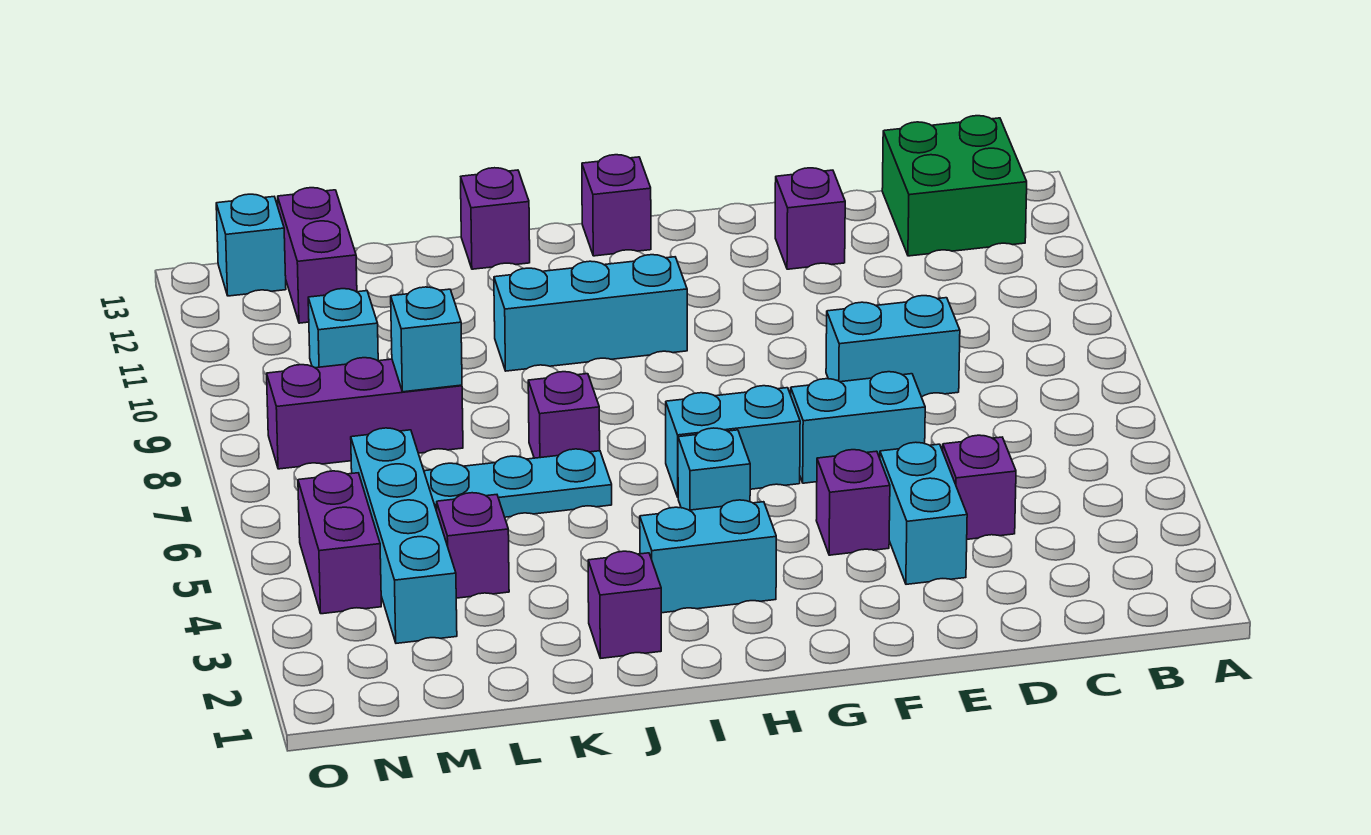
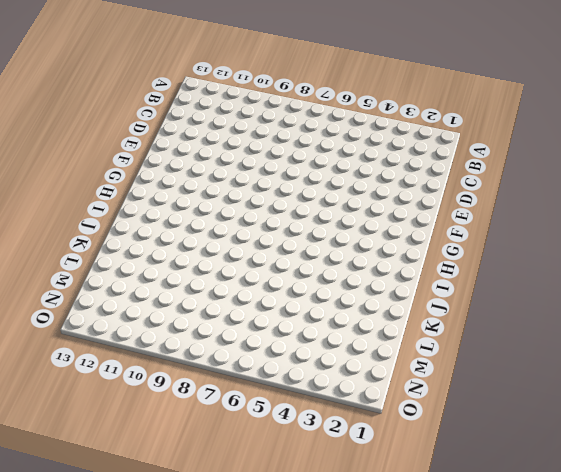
none -> green 2x2 brick [882,116,1027,256]
none -> purple 1x1 brick [943,435,1016,539]
none -> cyan 1x2 brick [826,296,960,397]

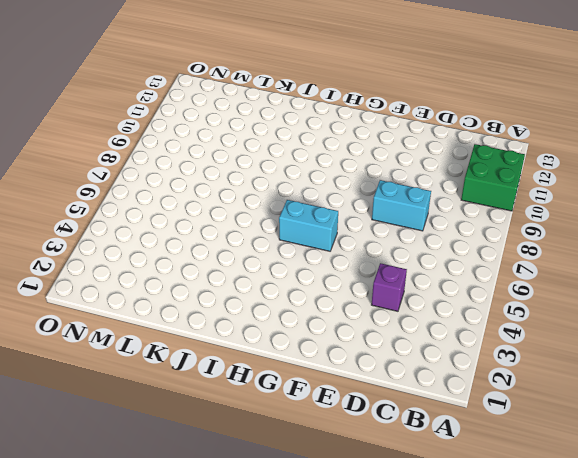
green 2x2 brick [461,144,525,211] -> green 2x2 brick moved to [882,116,1027,256]
none -> cyan 1x2 brick [880,442,967,584]
none -> cyan 1x2 brick [791,372,925,483]
none -> purple 1x1 brick [775,168,845,269]

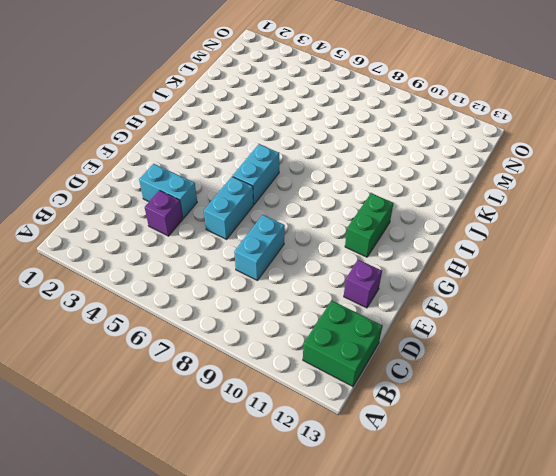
green 1x2 brick [345,193,393,257] -> none
none -> purple 1x1 brick [816,450,890,555]
none -> cyan 1x2 brick [640,500,776,613]
none -> cyan 1x1 brick [678,428,750,510]

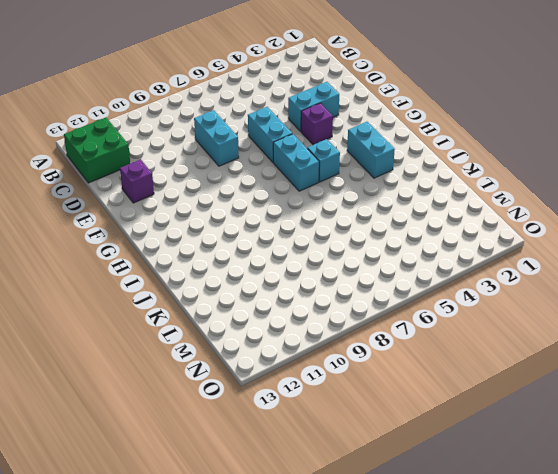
none -> purple 1x1 brick [943,435,1016,539]
none -> cyan 1x3 brick [494,255,687,371]
none -> purple 1x1 brick [582,155,651,256]

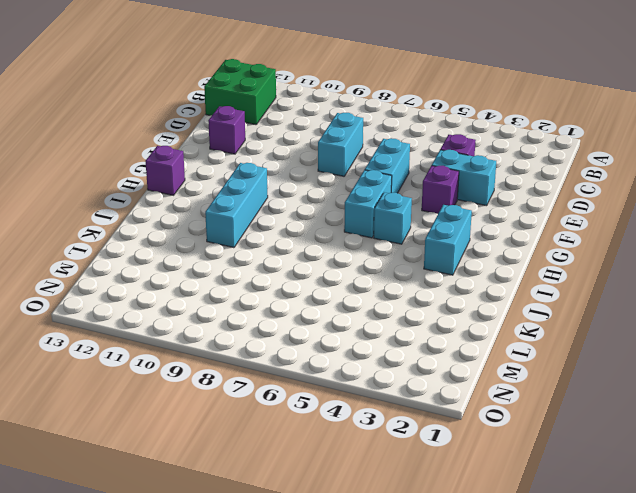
none -> purple 1x1 brick [588,551,661,658]
none -> cyan 1x3 plate [424,449,612,517]
none -> purple 1x1 brick [528,372,600,458]

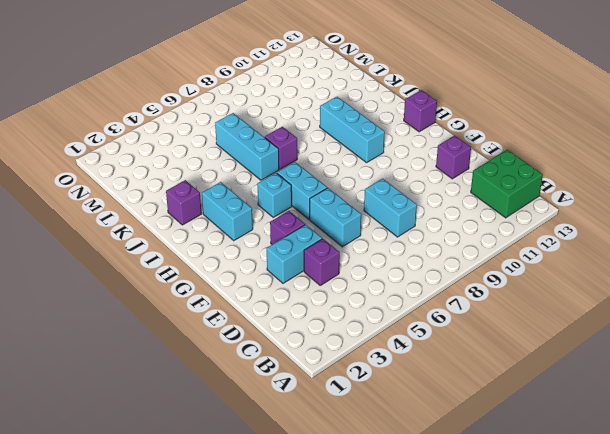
cyan 1x3 brick [215,113,279,180] -> cyan 1x3 plate [424,449,612,517]
none -> purple 1x1 brick [461,168,530,269]
none -> purple 1x1 brick [437,493,509,598]
none -> purple 1x3 brick [267,358,463,469]

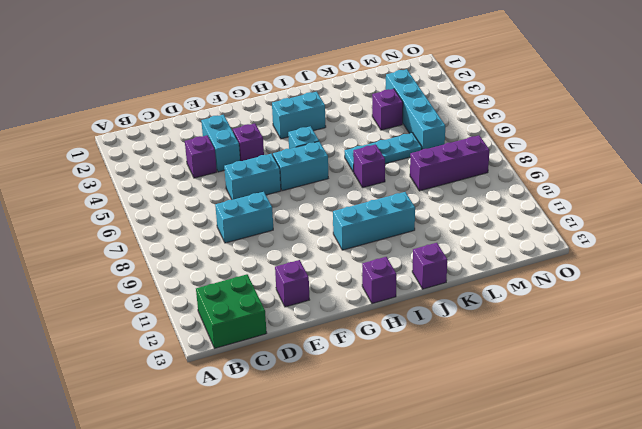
none -> purple 1x1 brick [588,551,661,658]
none -> cyan 1x1 brick [308,289,378,368]
none -> purple 1x2 brick [278,188,357,323]

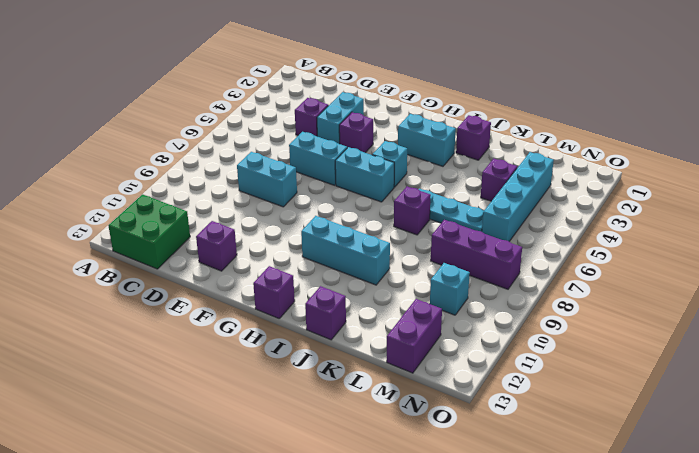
none -> purple 1x2 brick [298,471,381,614]
none -> cyan 1x1 brick [216,194,286,296]
none -> cyan 1x1 brick [391,287,462,392]

